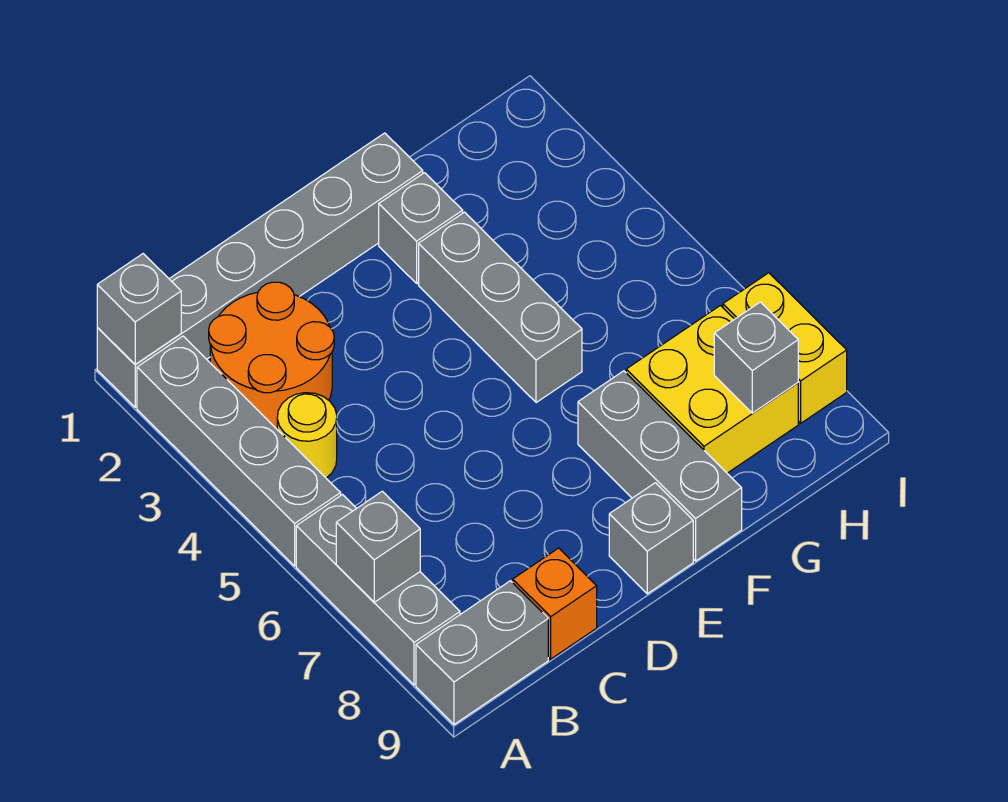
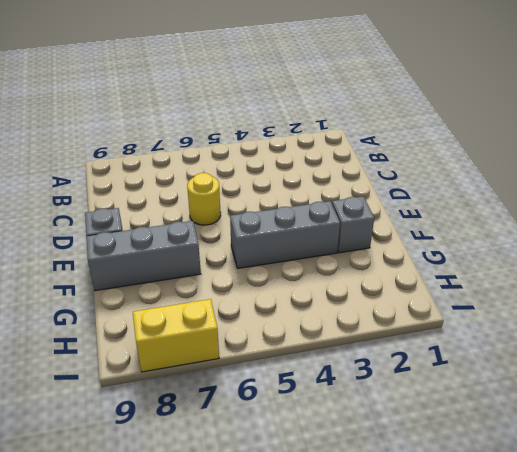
yellow 1x1 round brick [187,173,221,225] -> yellow 1x1 round brick moved to [277,393,337,478]
none -> grey 1x6 brick [97,133,423,407]
none -> grey 1x4 brick [137,336,341,566]
none -> grey 1x3 brick [296,495,460,685]

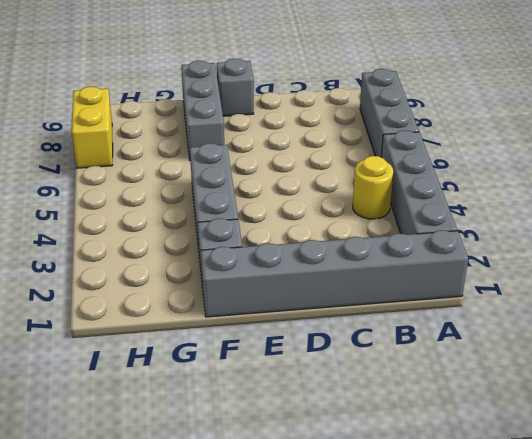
none -> grey 1x2 brick [416,581,548,724]
none -> orange 2x2 round brick [209,282,334,429]
none -> orange 1x1 brick [513,548,597,659]

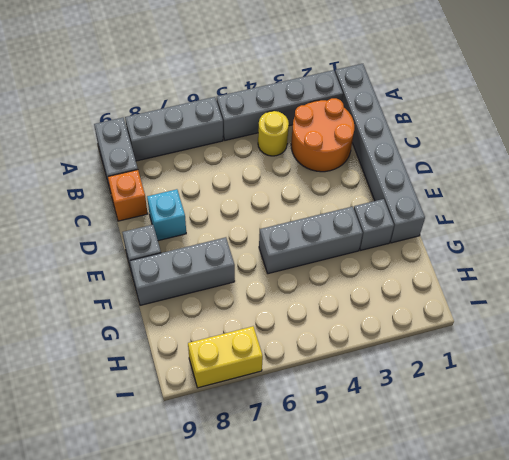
cyan 1x1 brick [147,189,186,241] -> none
none -> yellow 2x2 brick [626,306,798,473]
none -> grey 1x1 brick [97,254,181,365]
none -> grey 1x1 brick [336,491,420,602]

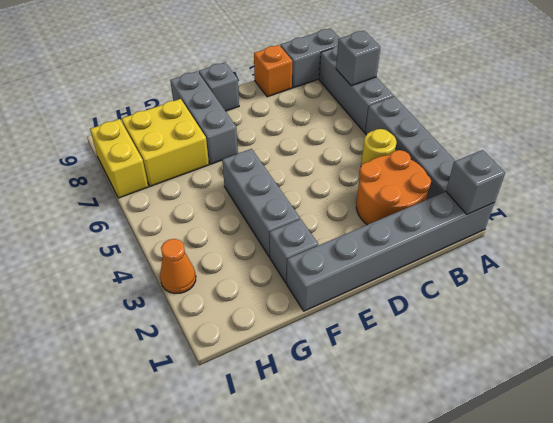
orange 1x1 cone [160,239,196,294] -> none
none -> grey 1x1 brick [714,302,798,413]

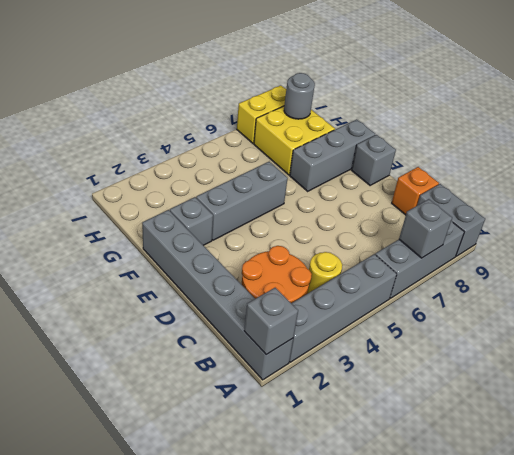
grey 1x1 round brick [284,73,315,119] -> grey 1x1 brick [714,302,798,413]

